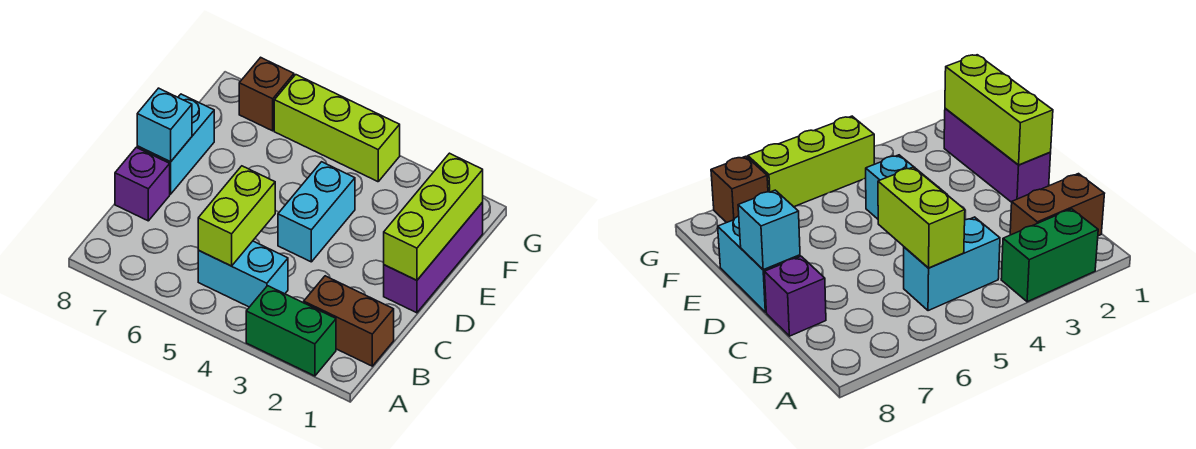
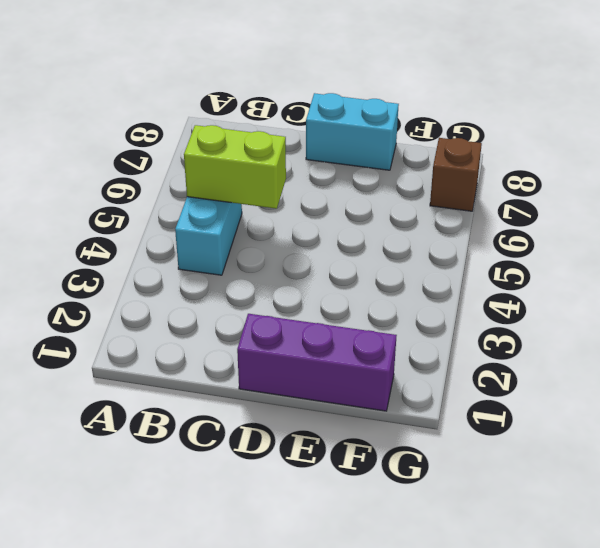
none -> green 1x2 brick [246,286,336,376]
none -> brown 1x2 brick [304,276,394,366]
none -> purple 1x1 brick [115,147,170,221]

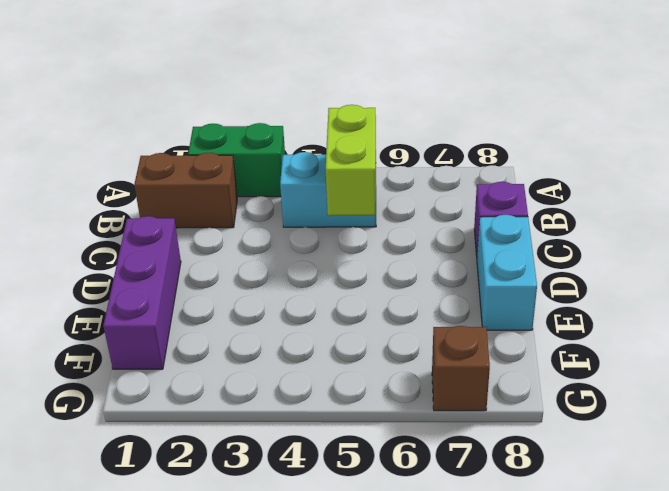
none -> cyan 1x2 brick [278,162,355,262]
none -> lime 1x3 brick [274,75,400,182]
none -> lime 1x3 brick [384,153,483,280]

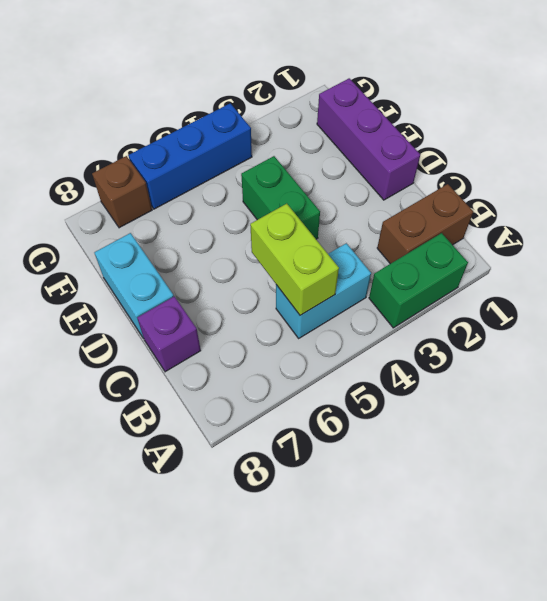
green 1x2 brick [241,156,320,239] -> cyan 1x2 brick [278,162,355,262]
blue 1x3 brick [128,103,252,209] -> lime 1x3 brick [274,75,400,182]
none -> lime 1x3 brick [384,153,483,280]
none -> cyan 1x1 brick [137,88,192,162]

